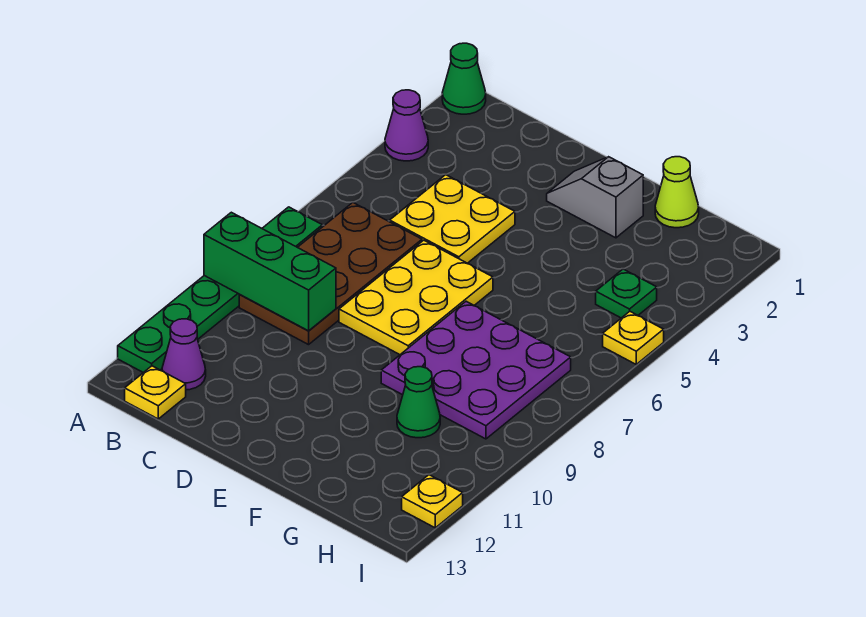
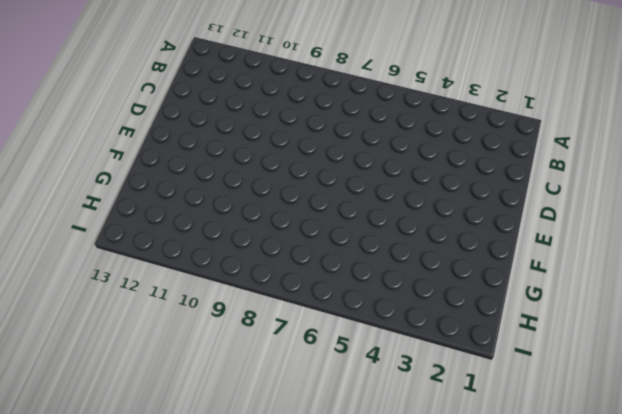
none -> green 1x1 cone [442,43,486,114]
none -> purple 1x1 cone [385,90,428,161]
none -> green 1x6 plate [118,207,322,373]

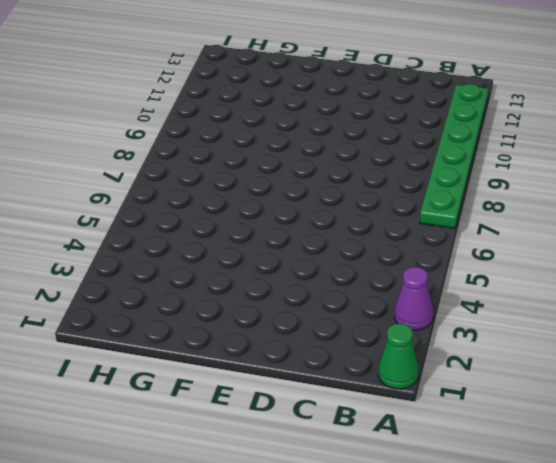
none -> brown 2x4 plate [239,203,422,345]
none -> purple 1x1 cone [162,319,206,390]
none -> yellow 1x1 plate [125,366,186,419]

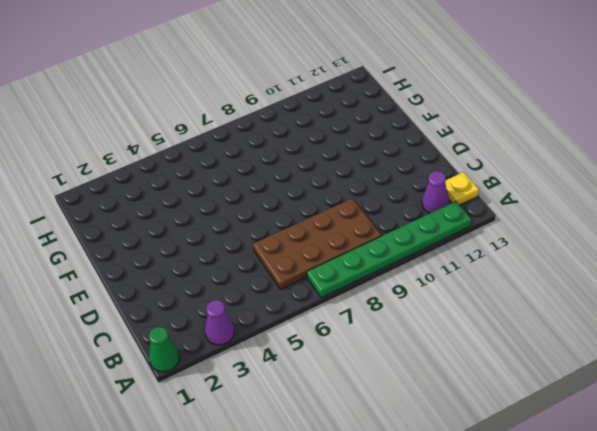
none -> yellow 2x2 plate [390,175,515,263]
none -> yellow 2x3 plate [339,240,493,355]
none -> grey 1x2 slope [547,157,643,238]

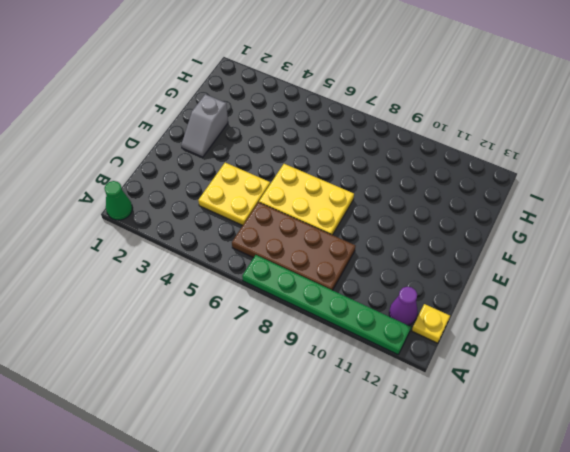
none -> purple 1x1 cone [385,90,428,161]
none -> purple 3x3 plate [381,301,571,439]
none -> lime 1x1 cone [655,157,699,228]

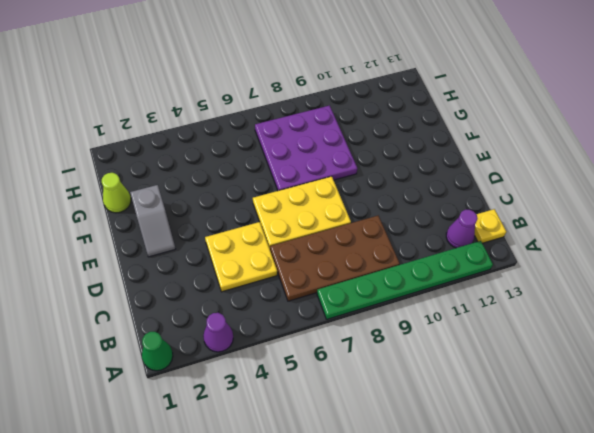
none -> green 1x1 cone [397,367,440,438]
none -> green 1x1 plate [596,269,657,318]
none -> yellow 1x1 plate [603,311,664,364]

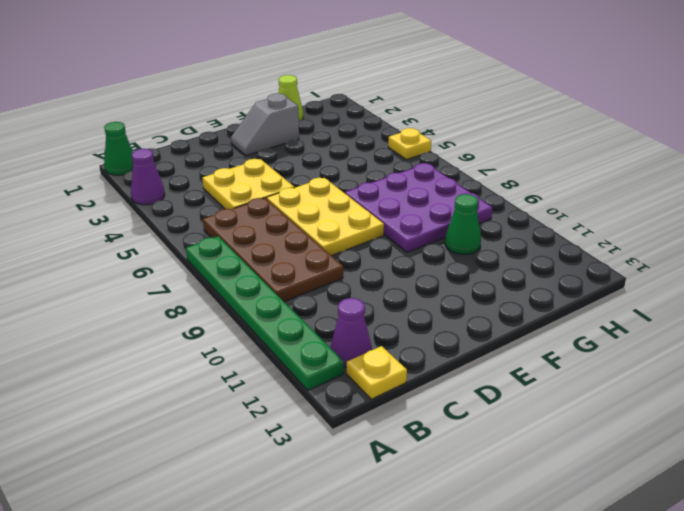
none -> green 1x1 plate [596,269,657,318]
none -> yellow 1x1 plate [402,475,463,528]
none -> green 1x3 brick [204,212,336,331]

